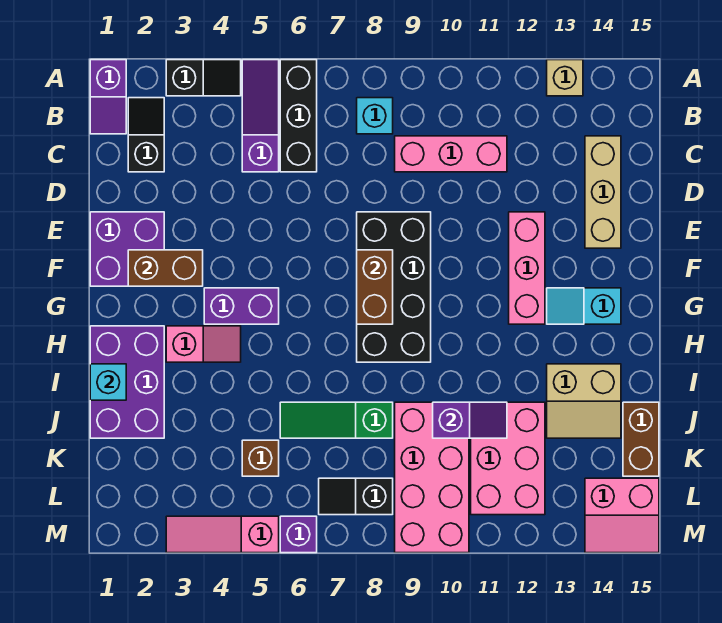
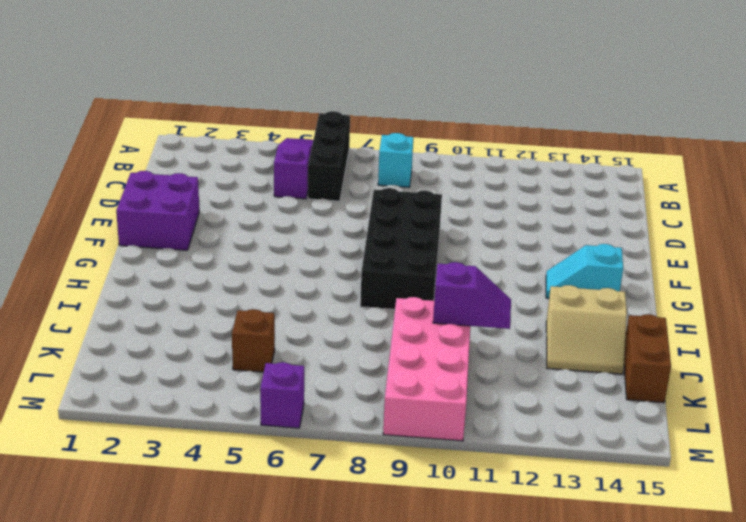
none -> purple 1x2 slope [90,60,126,134]
none -> black 1x2 slope [166,60,241,96]
none -> tan 1x1 brick [547,60,583,96]
none -> black 1x2 slope [128,98,164,172]

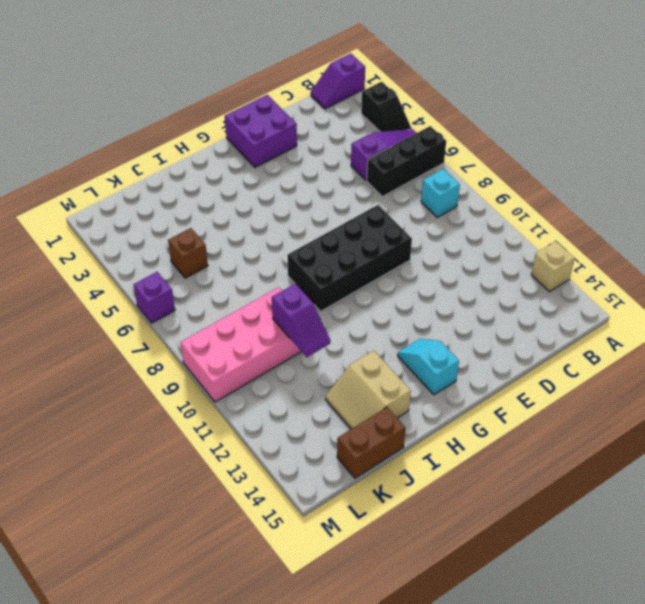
none -> black 1x2 slope [128,98,164,172]
none -> pink 1x3 brick [395,136,507,172]
none -> tan 1x3 brick [585,136,621,248]
none -> pink 1x3 brick [509,212,545,324]

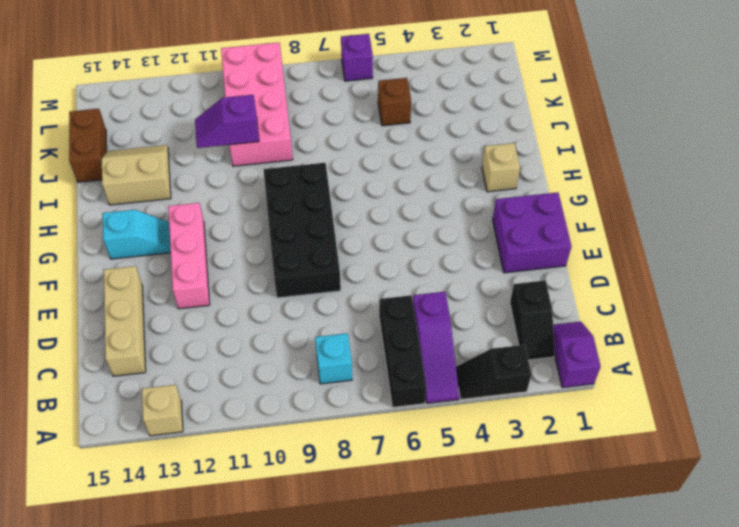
tan 1x1 brick [482,143,520,192] -> purple 2x3 brick [90,326,164,438]
none -> pink 1x3 brick [395,136,507,172]
none -> purple 1x2 brick [204,288,279,324]
none -> pink 1x2 slope [166,326,241,362]
none -> green 1x3 slope [280,402,393,438]

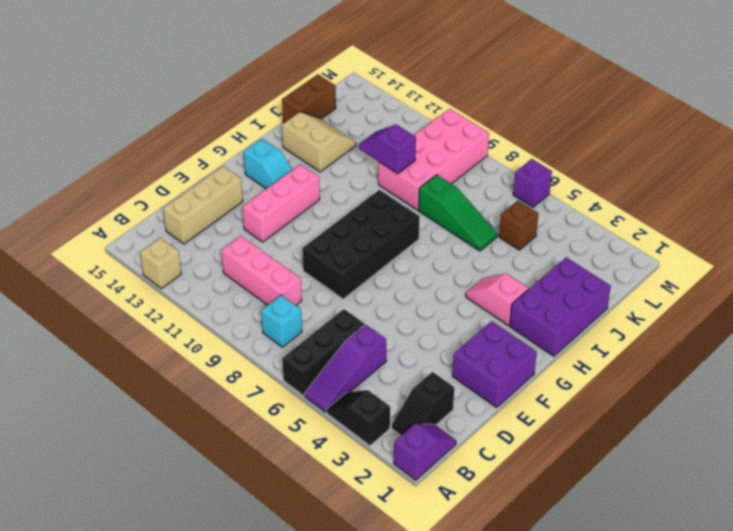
none -> purple 1x2 brick [204,288,279,324]
none -> pink 2x3 brick [471,402,545,515]
none -> black 1x2 slope [319,478,393,515]
none -> pink 2x2 slope [585,478,659,553]

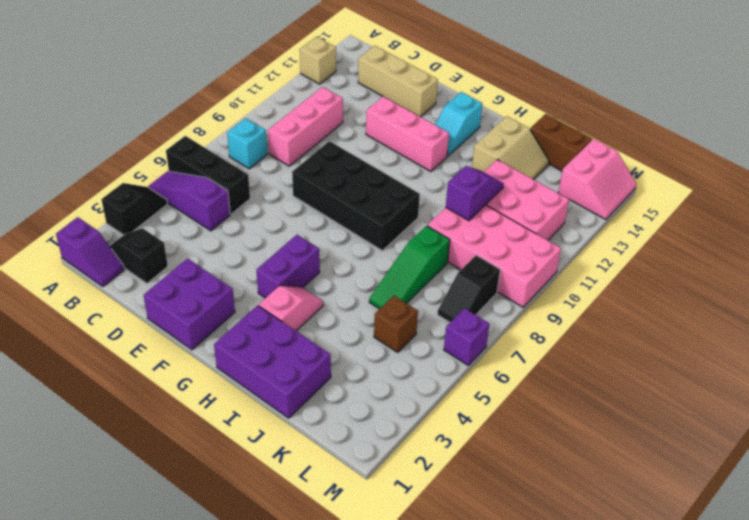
none -> pink 1x3 slope [166,516,279,553]
none -> brown 1x2 brick [128,250,203,286]
none -> brown 1x2 brick [357,250,393,324]
none -> cyan 1x1 brick [90,364,126,400]

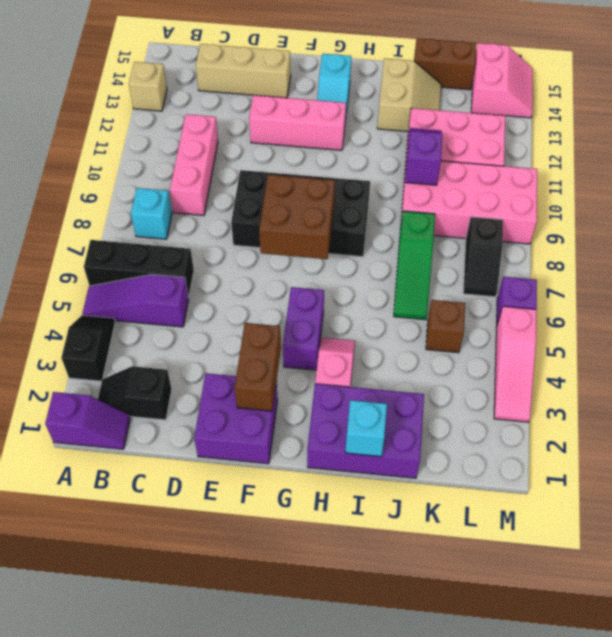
brown 2x2 brick [259,175,335,259] -> brown 1x2 brick [357,250,393,324]

